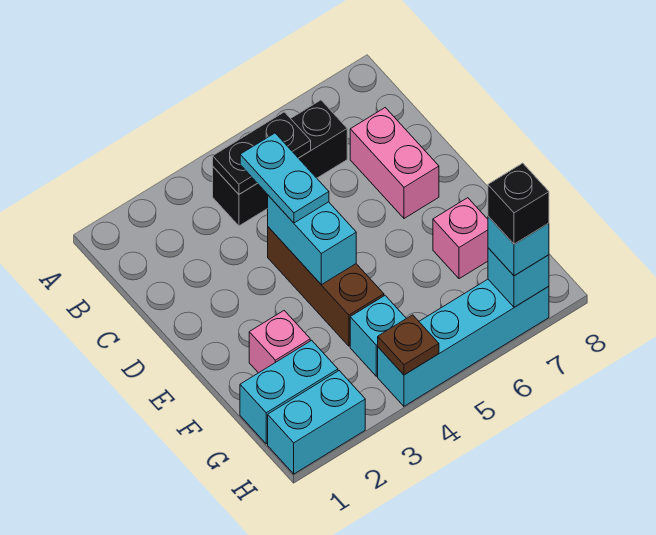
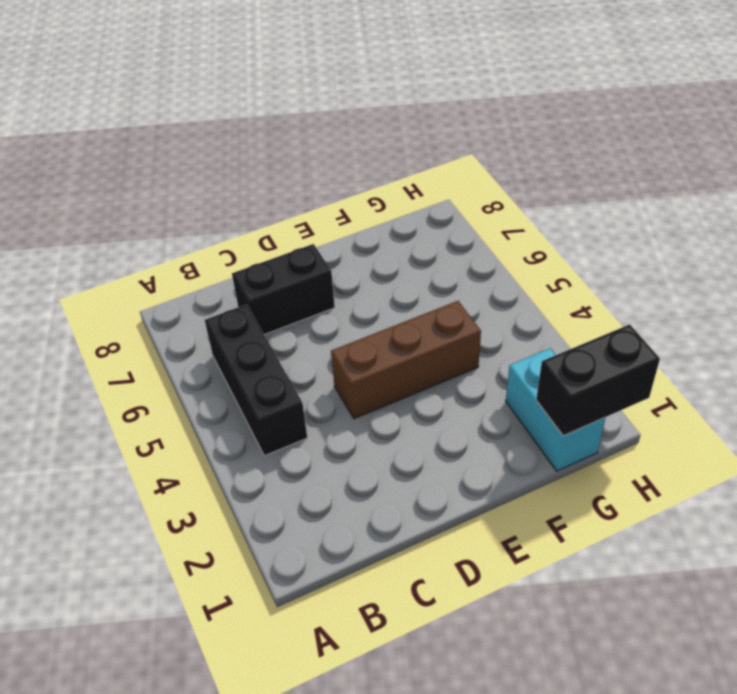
black 1x2 brick [232,244,335,335] -> pink 1x2 brick [350,108,439,218]
black 1x2 brick [536,324,660,436] -> none
none -> pink 1x1 brick [249,311,310,373]
none -> pink 1x1 brick [433,198,488,279]
none -> cyan 1x1 brick [350,296,406,376]

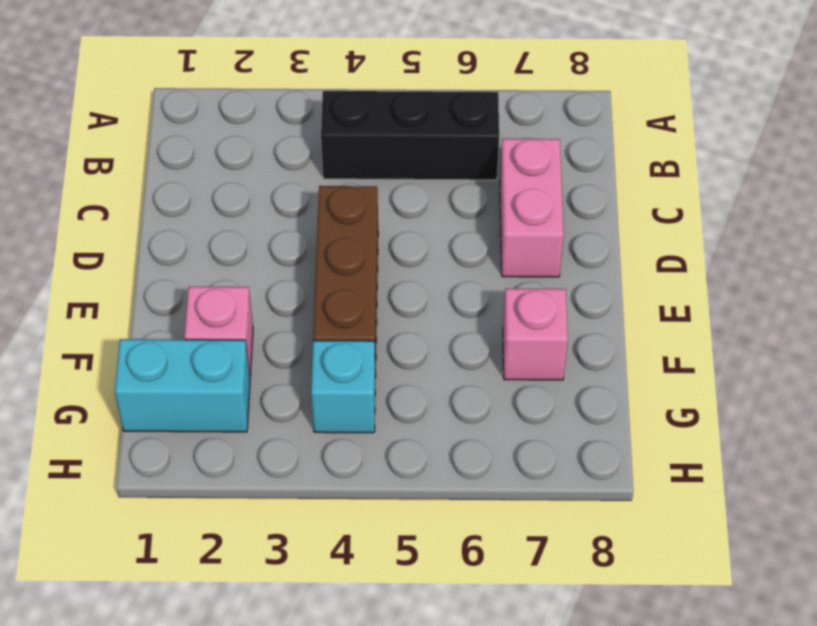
none -> cyan 1x2 brick [268,371,365,474]
none -> cyan 1x4 brick [378,279,549,406]
none -> black 1x2 plate [213,112,311,194]

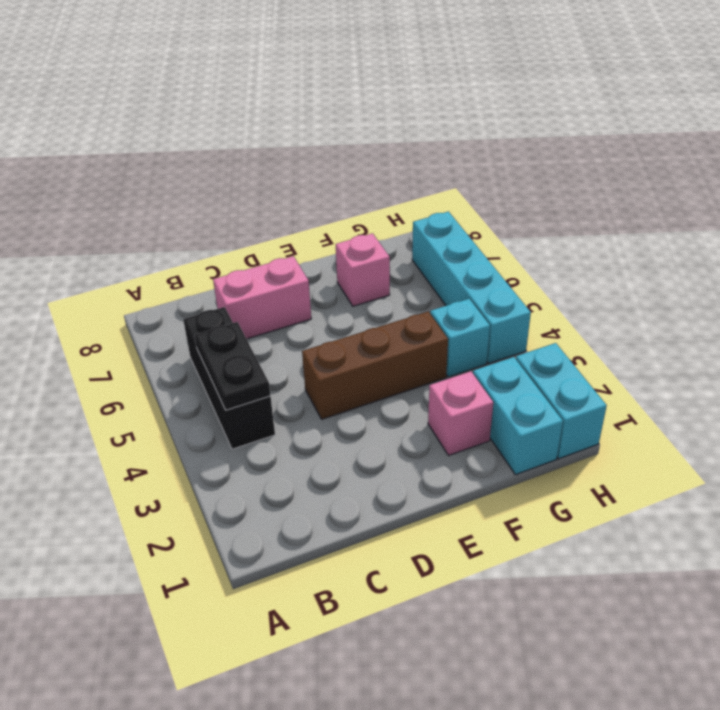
none -> cyan 1x2 brick [268,195,356,285]
none -> brown 1x1 plate [378,315,439,375]
none -> cyan 1x1 brick [488,248,549,307]

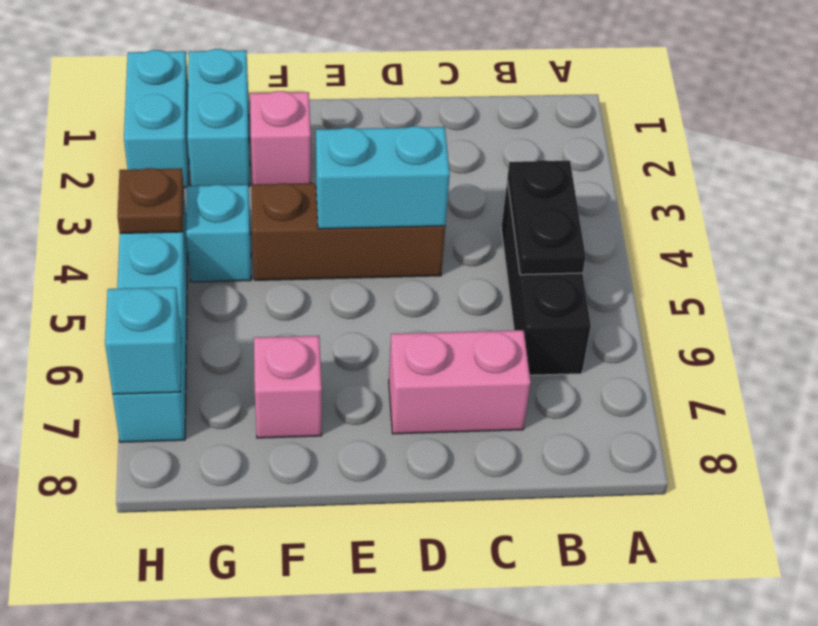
none -> cyan 1x2 plate [240,133,329,223]
none -> cyan 1x1 brick [488,216,549,276]
none -> black 1x1 brick [488,163,549,244]

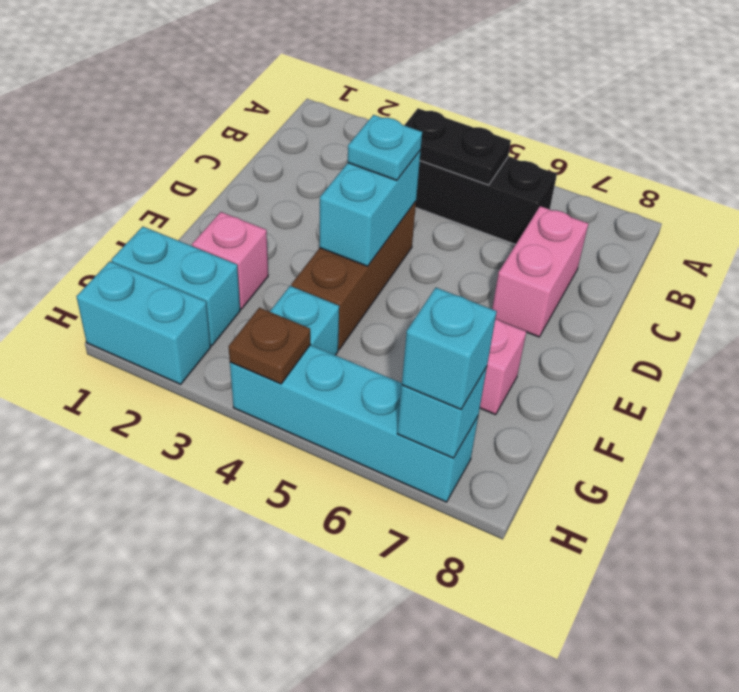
cyan 1x1 plate [348,115,422,180] -> cyan 1x2 plate [240,133,329,223]
none -> black 1x1 brick [488,163,549,244]

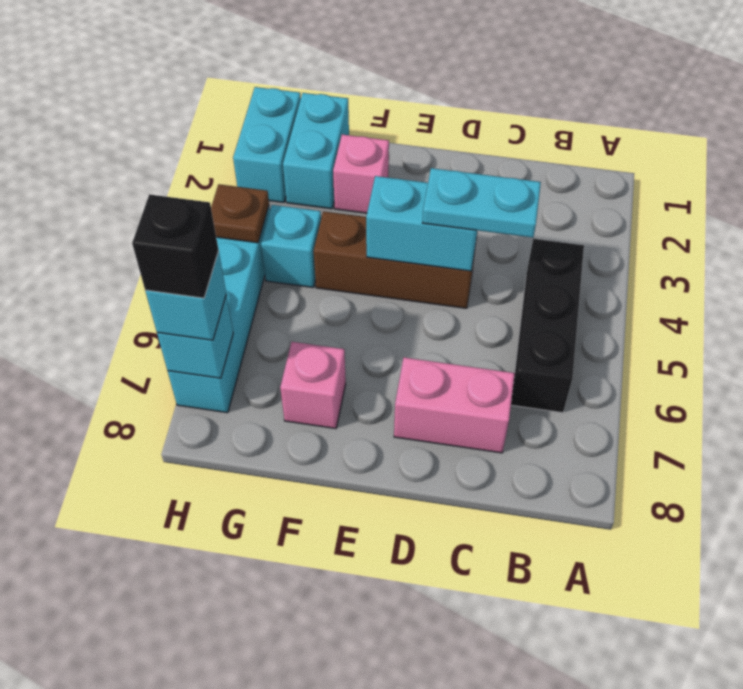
none -> black 1x2 plate [213,112,311,194]

